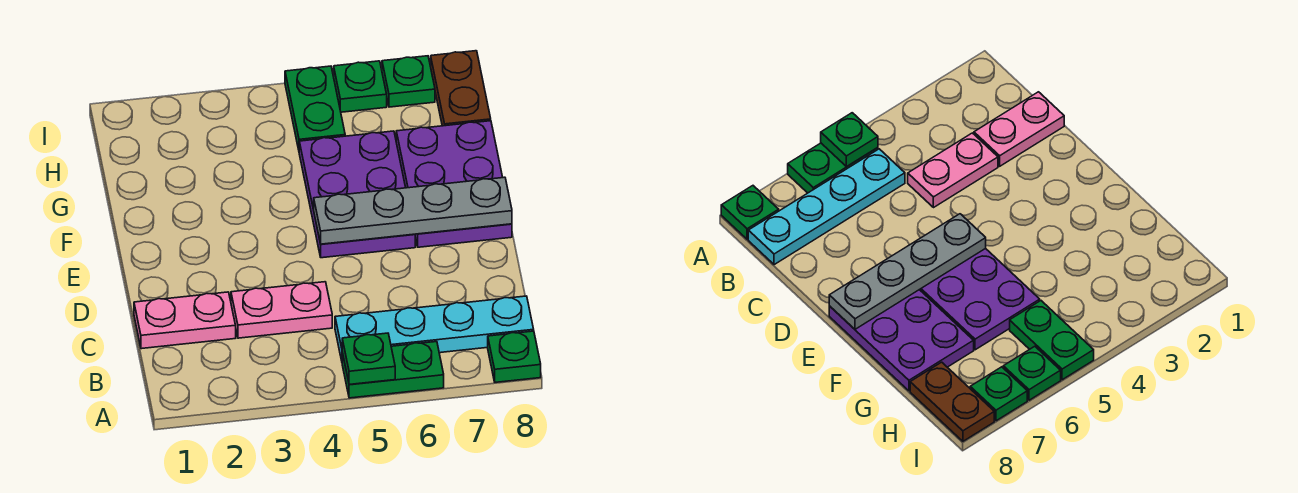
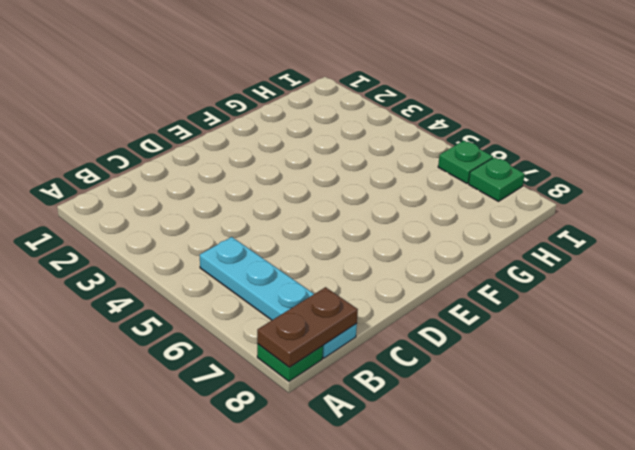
brown 1x2 plate [257,287,358,367] -> brown 1x2 plate moved to [431,51,491,126]
none -> green 1x2 plate [342,342,444,398]
none -> pink 1x2 plate [134,292,236,349]
none -> pink 1x2 plate [231,282,332,338]

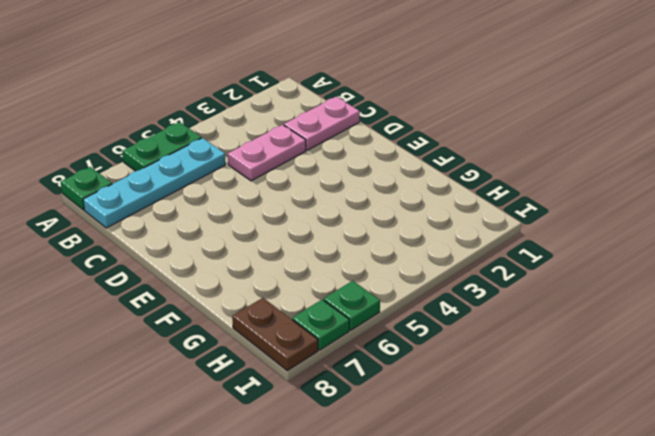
none -> purple 2x3 plate [299,131,415,258]
none -> purple 2x3 plate [396,121,512,247]
none -> green 1x2 plate [285,66,345,150]

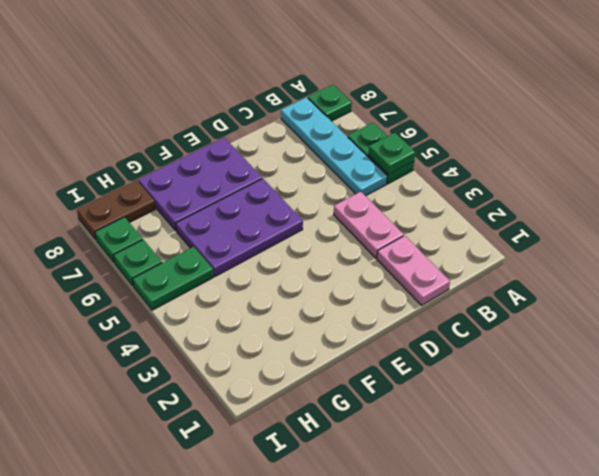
none -> grey 1x4 plate [314,177,512,244]

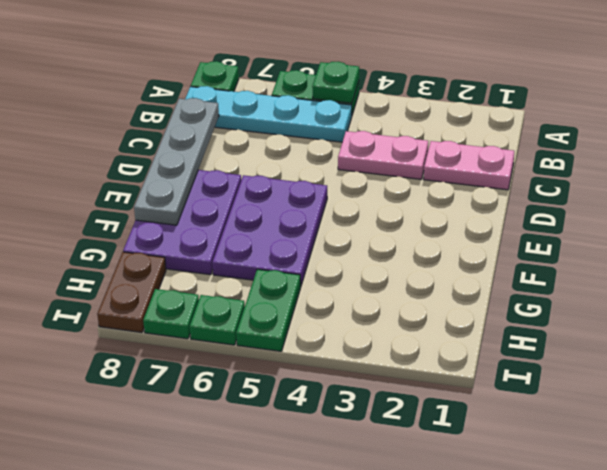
grey 1x4 plate [134,98,219,225] -> grey 1x4 plate turned to [314,177,512,244]

